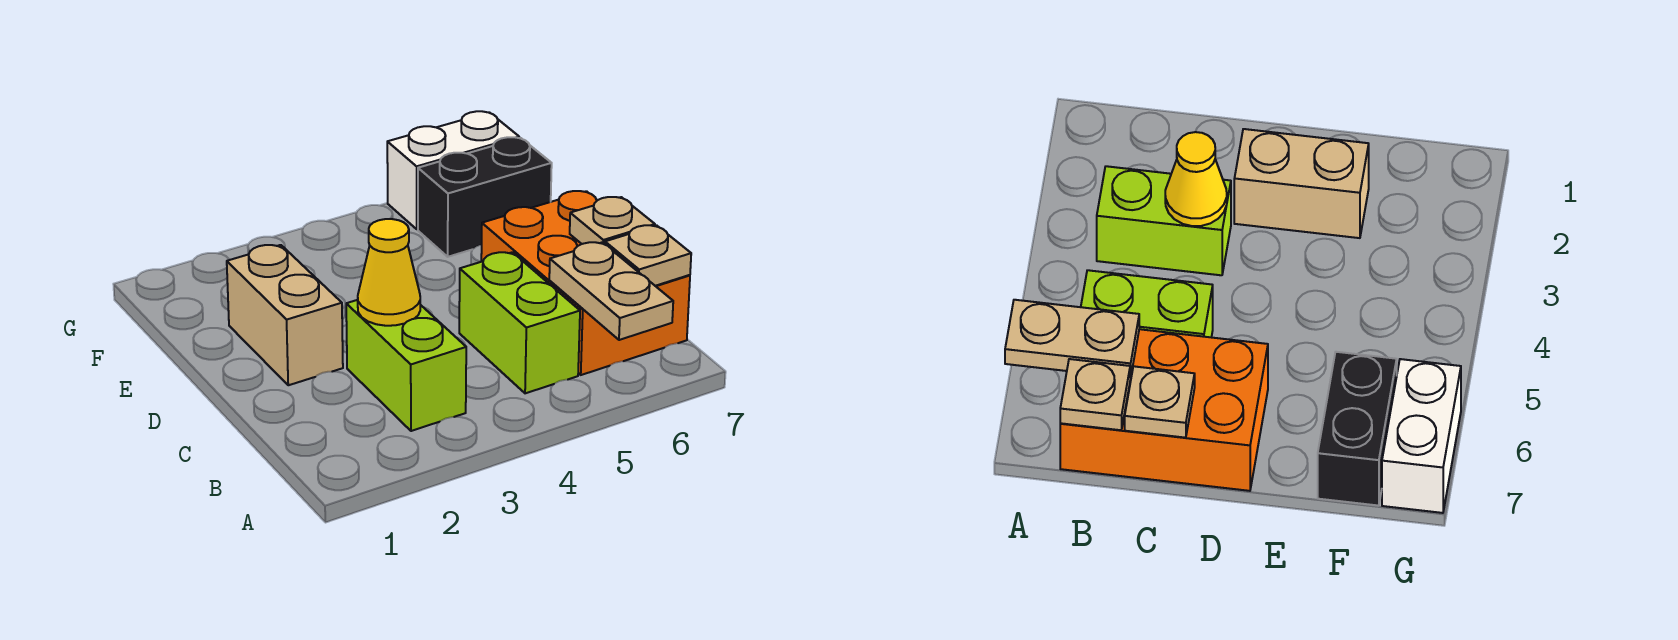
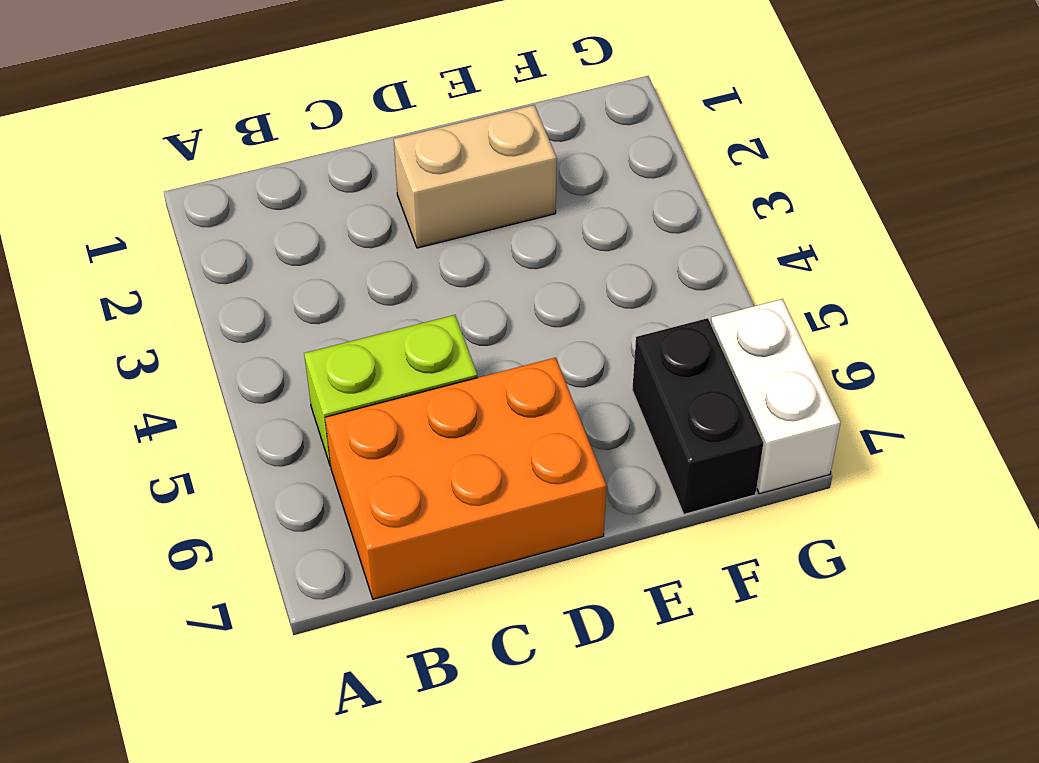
none -> lime 1x2 brick [346,300,466,431]
none -> tan 1x2 plate [549,242,673,340]

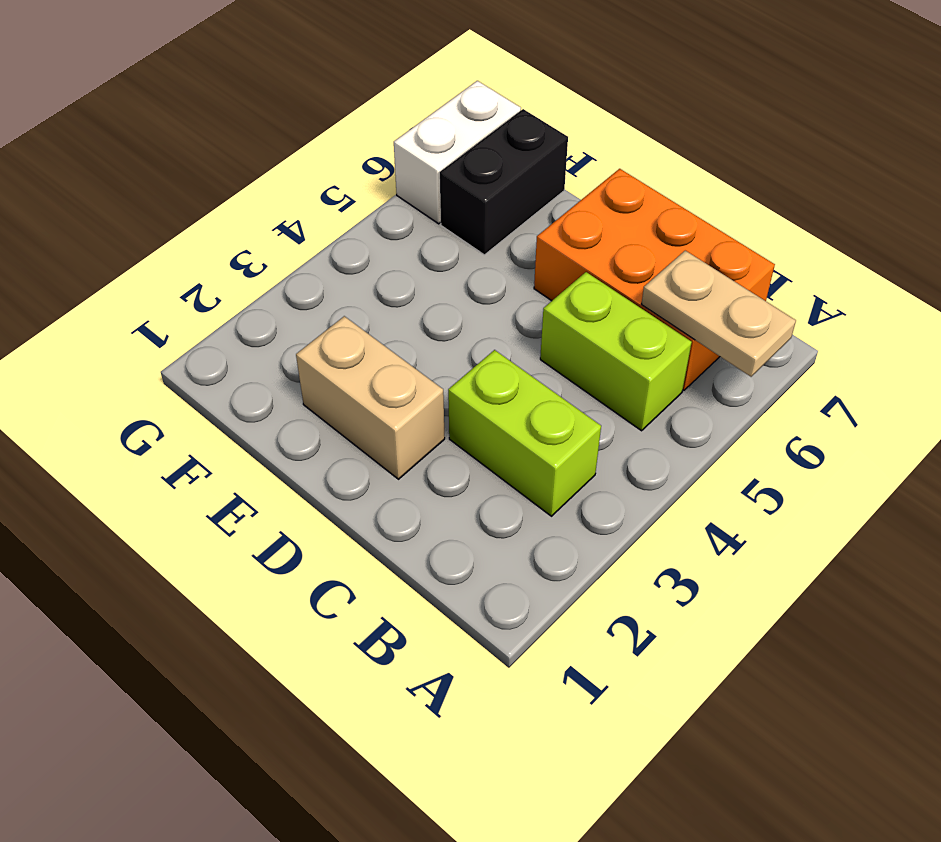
none -> tan 1x1 plate [605,225,691,286]
none -> yellow 1x1 cone [358,219,420,326]

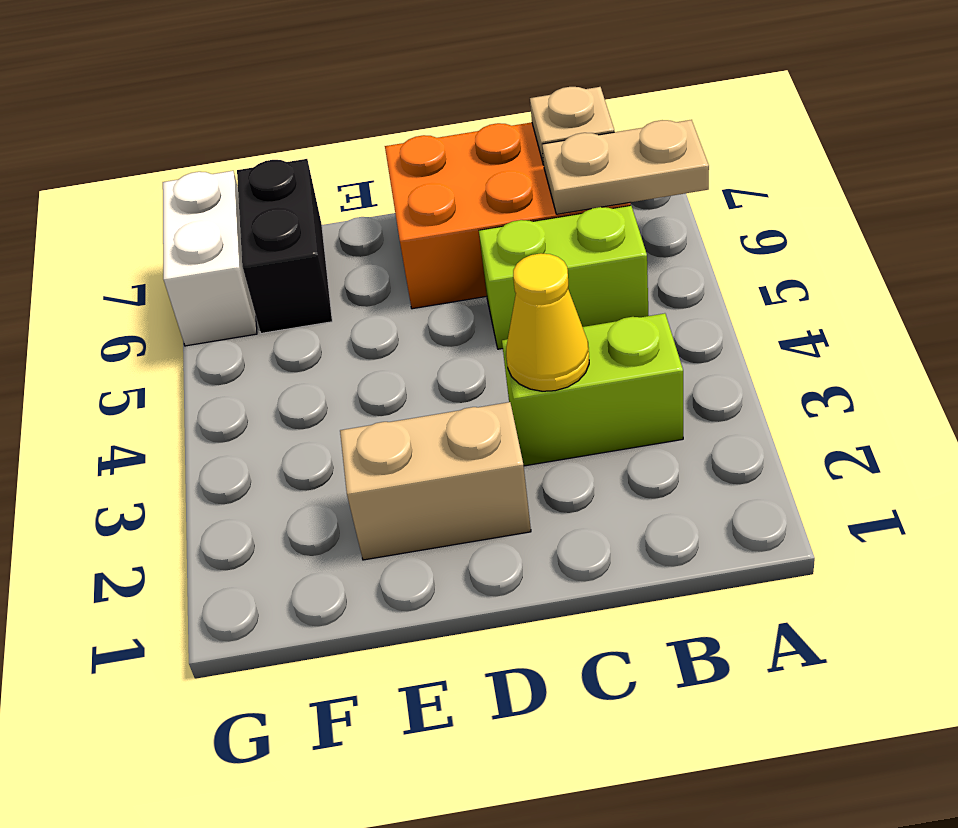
none -> tan 1x1 plate [570,197,655,244]

